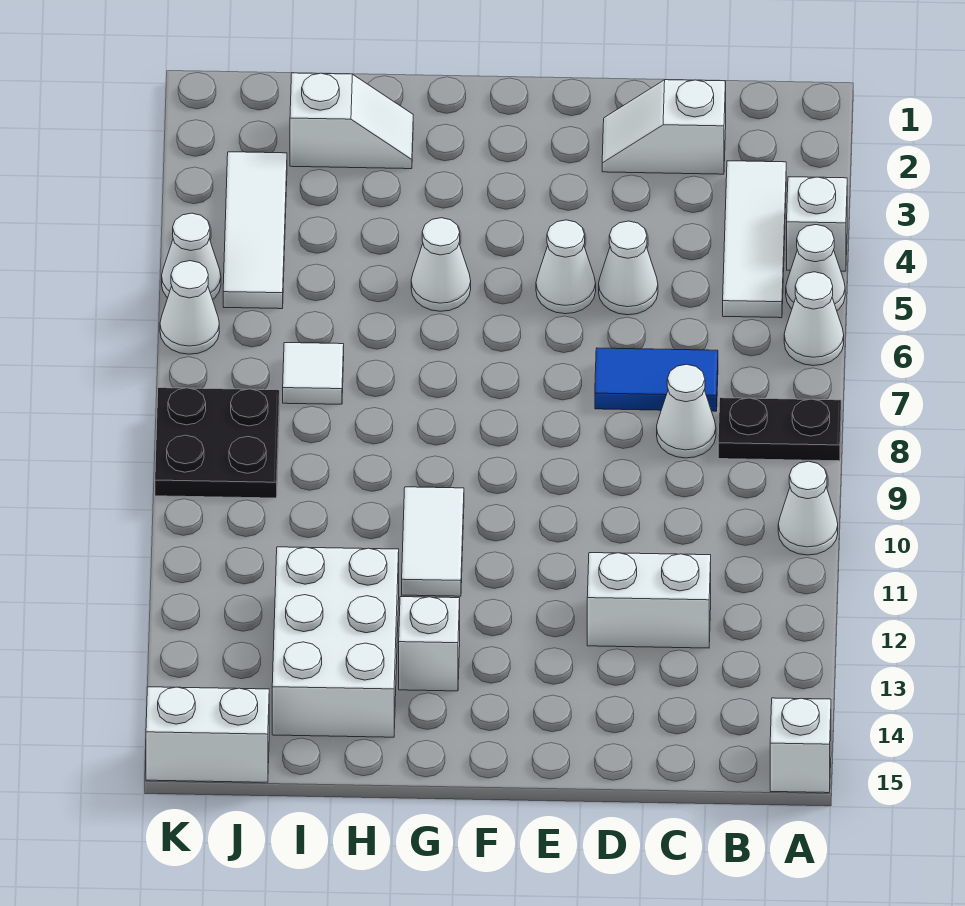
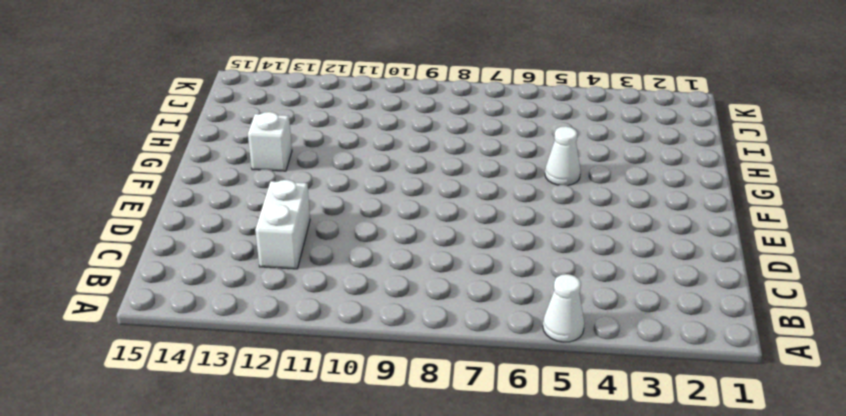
none -> white 1x1 brick [787,177,847,271]
none -> white 1x1 cone [784,272,844,366]
none -> black 1x2 plate [718,398,841,461]

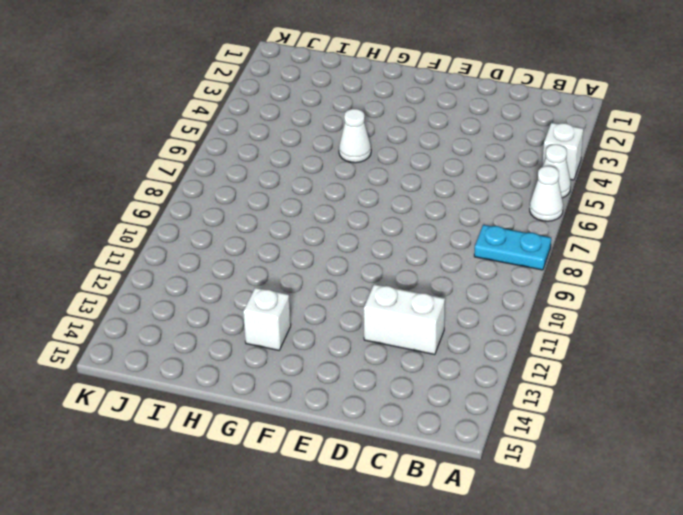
cyan 1x2 plate [474,225,551,270] -> black 1x2 plate [718,398,841,461]
none -> white 1x1 cone [778,461,838,555]
none -> white 1x1 brick [770,698,831,793]
none -> white 1x3 tile [723,161,786,318]

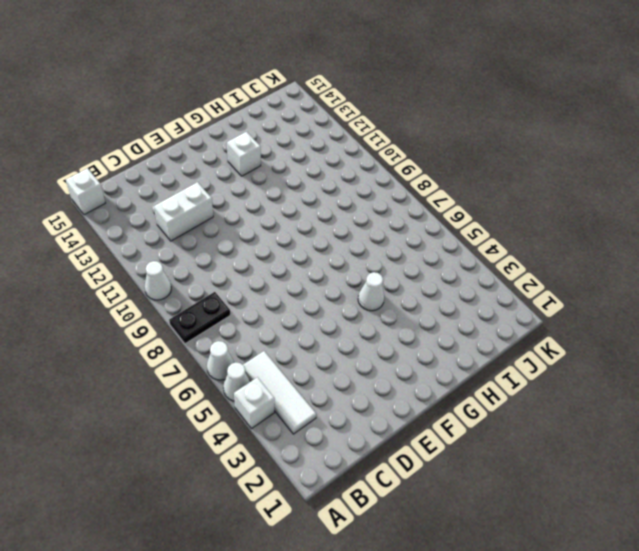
none -> white 1x2 slope [602,80,726,174]
none -> blue 1x2 tile [595,348,718,411]
none -> white 1x1 cone [657,364,716,458]

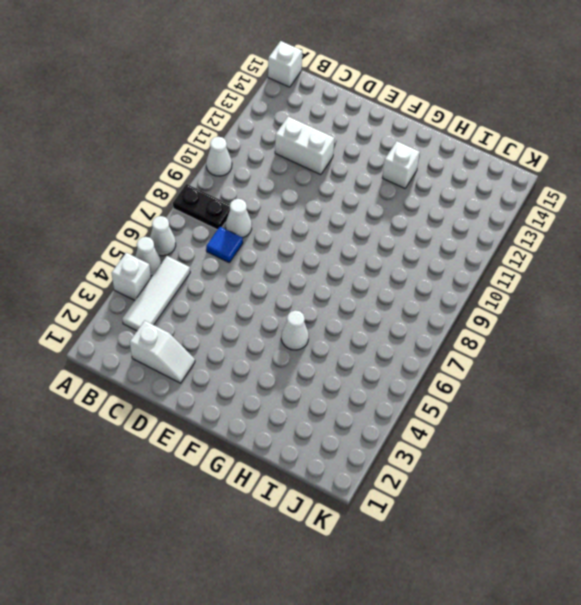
blue 1x1 tile [206,227,243,262] -> blue 1x2 tile [595,348,718,411]
none -> white 1x1 cone [599,221,658,315]
none -> white 1x1 cone [536,220,596,314]
none -> white 1x2 tile [402,487,464,596]

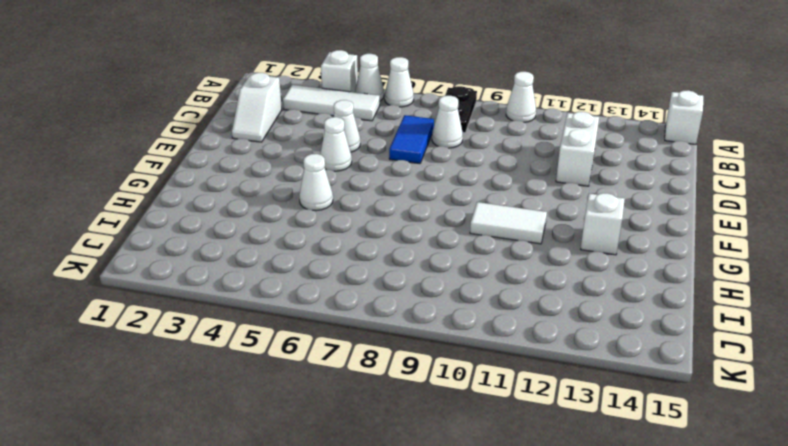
none -> white 1x2 slope [290,73,413,169]
none -> white 2x3 brick [272,547,399,737]
none -> white 1x1 tile [283,343,344,404]

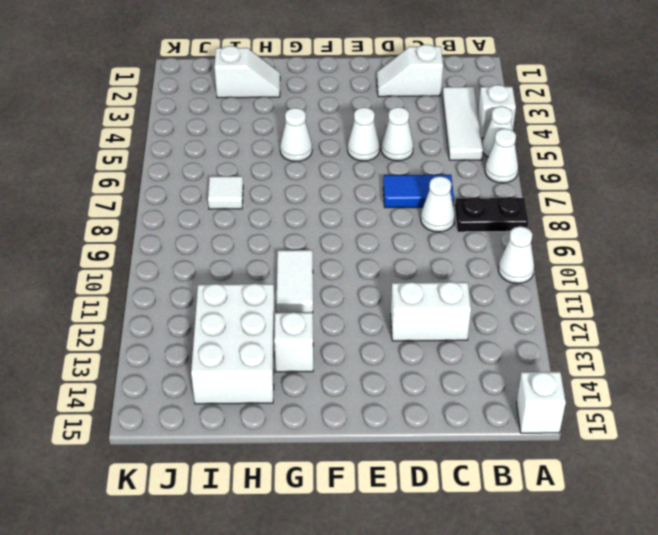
none -> white 1x3 tile [223,152,287,309]
none -> black 2x2 plate [155,388,280,498]
none -> white 1x2 brick [146,687,269,782]

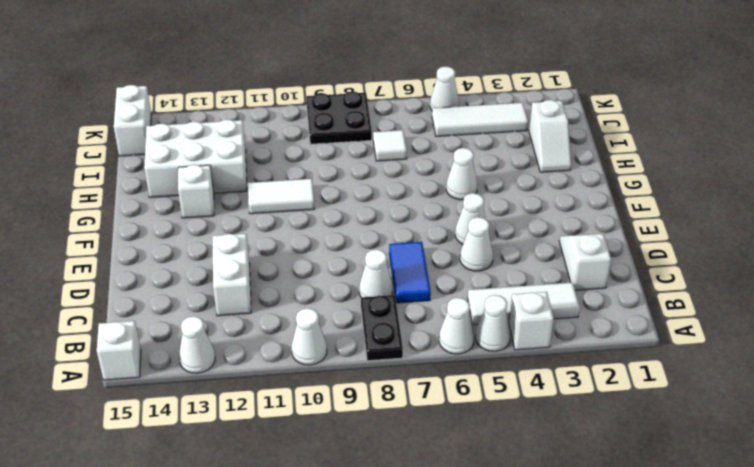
white 1x1 cone [179,316,215,373] -> white 1x1 cone moved to [160,261,219,354]

